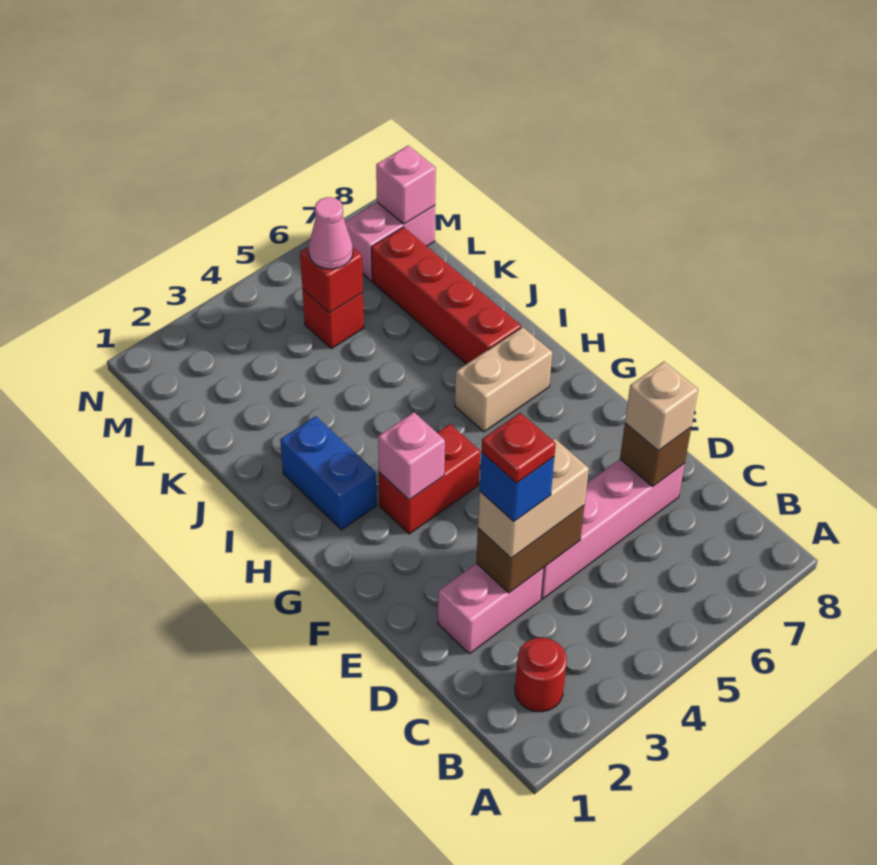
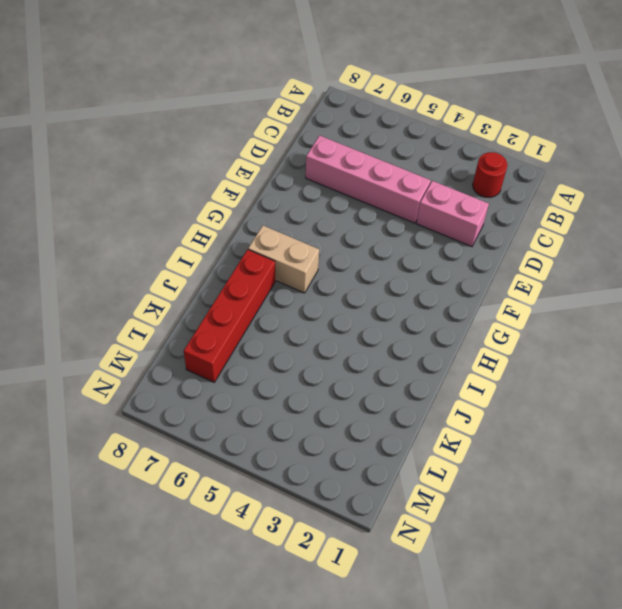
none -> red 1x2 brick [379,424,480,534]
none -> blue 1x2 brick [280,416,376,530]
none -> red 1x1 brick [302,289,364,349]

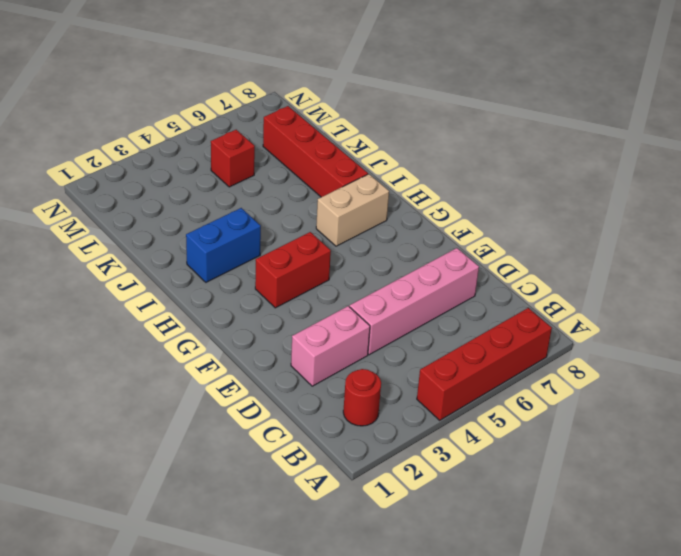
red 1x4 brick [417,308,552,420] -> none
blue 1x2 brick [186,208,261,282] -> blue 1x2 brick turned to [280,416,376,530]
none -> pink 1x2 brick [345,202,435,281]
none -> brown 1x2 brick [476,506,584,593]
none -> brown 1x1 brick [620,423,691,487]

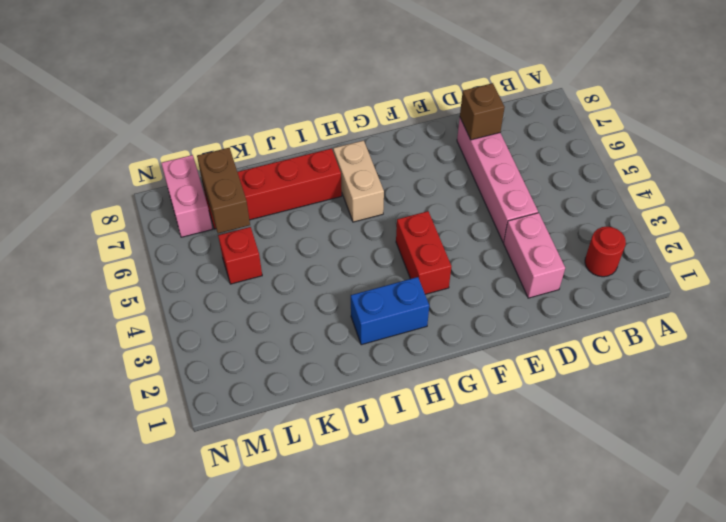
brown 1x2 brick [197,148,250,233] -> brown 1x2 brick moved to [476,506,584,593]
none -> pink 1x1 brick [378,412,445,500]
none -> red 1x1 brick [300,247,363,313]
none -> pink 1x1 brick [376,146,436,224]

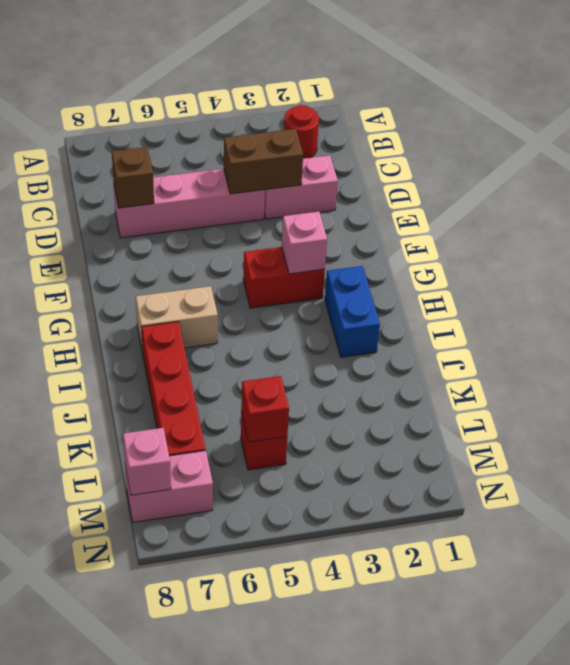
none -> tan 1x2 brick [478,438,589,558]
none -> tan 1x1 brick [625,362,698,451]
none -> pink 1x1 cone [309,197,353,269]

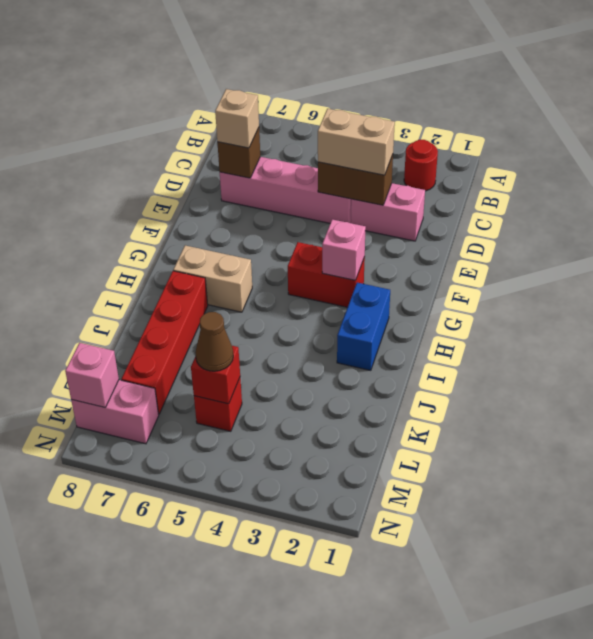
brown 1x1 cone [195,312,233,371] -> pink 1x1 cone [309,197,353,269]
none -> blue 1x1 brick [480,453,554,522]
none -> red 1x1 plate [482,413,556,483]

